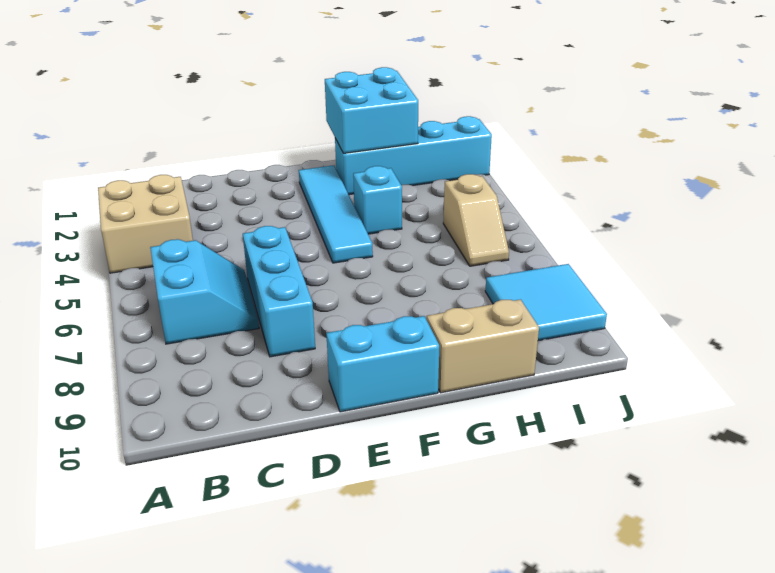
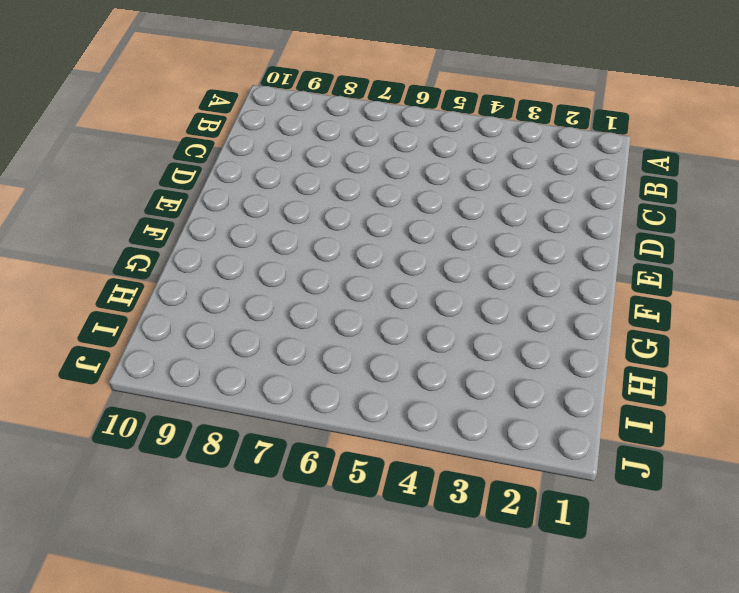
none -> tan 2x2 brick [98,175,193,273]
none -> cyan 2x2 slope [150,239,259,344]

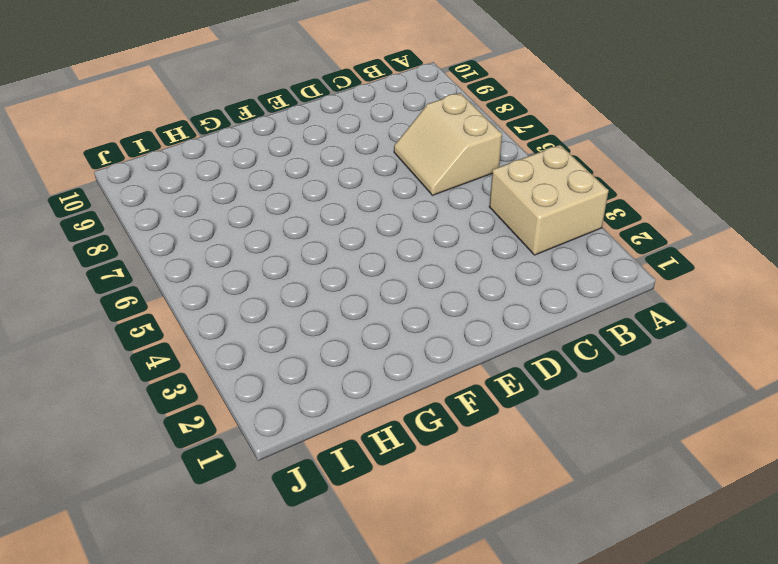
tan 2x2 slope [394,93,502,195] -> cyan 2x2 slope [150,239,259,344]
none -> cyan 1x3 brick [243,226,315,357]
none -> cyan 1x2 brick [326,316,439,412]

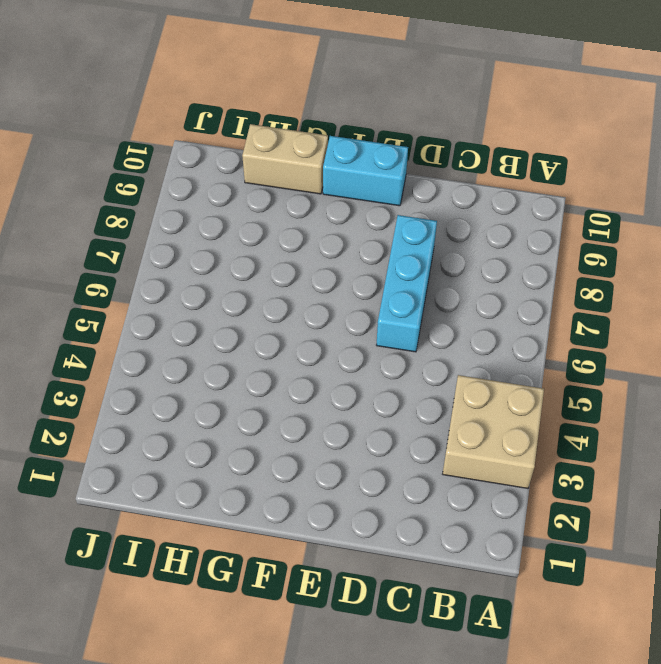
none -> cyan 2x2 slope [150,239,259,344]
none -> cyan 1x4 tile [299,165,373,263]

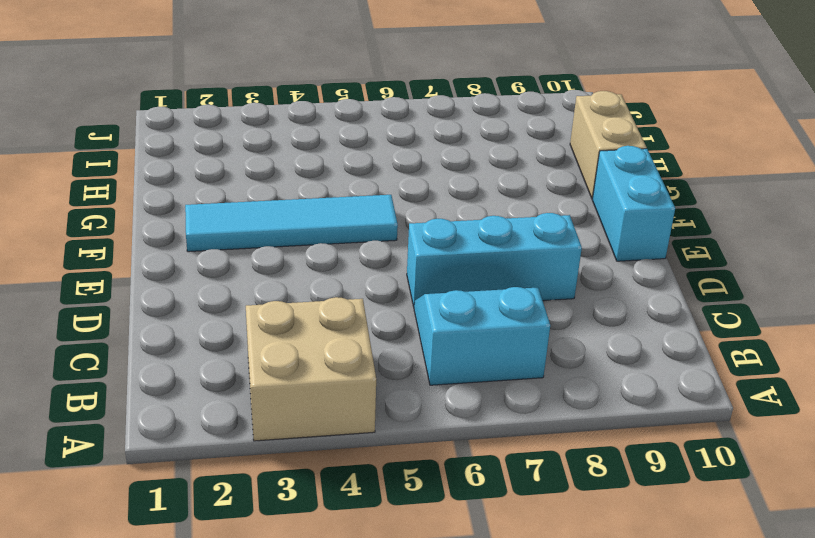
none -> cyan 1x4 brick [335,116,492,195]
none -> cyan 1x1 brick [353,166,402,234]

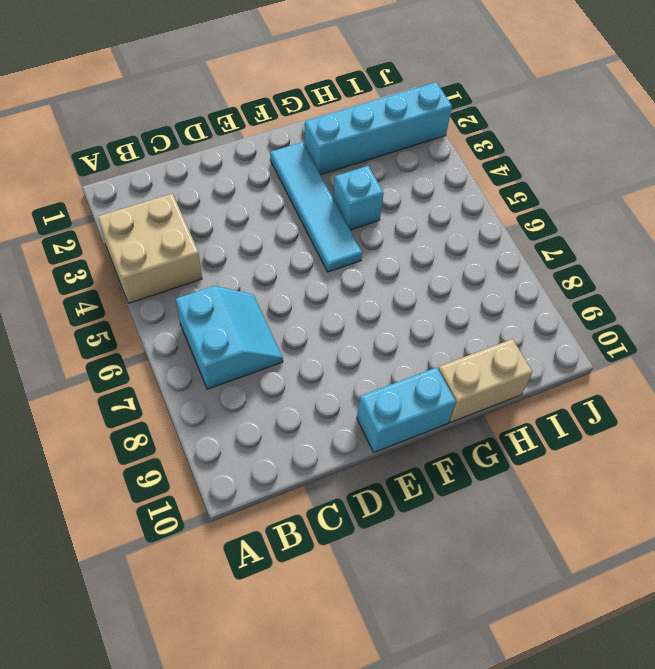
none -> cyan 1x3 brick [243,226,315,357]
none -> tan 1x2 slope [443,174,509,266]

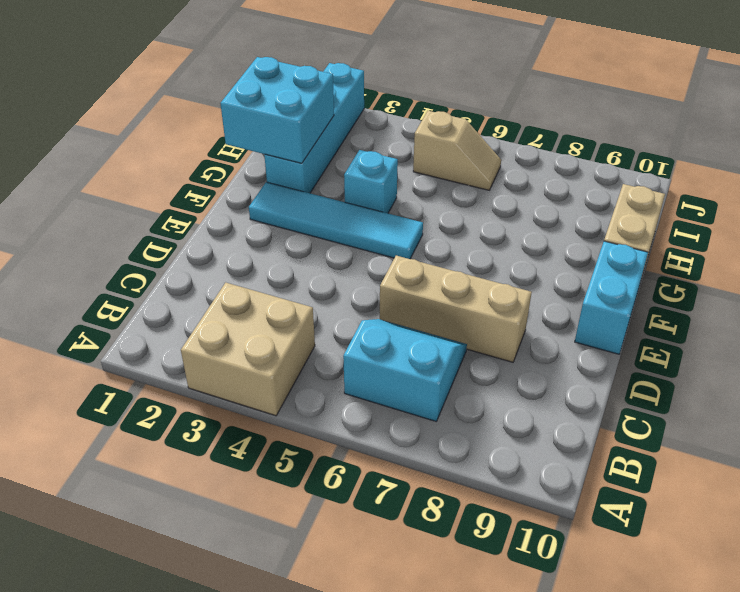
tan 1x3 brick [380,256,532,362] -> cyan 1x3 brick [243,226,315,357]
none -> cyan 2x2 tile [485,264,607,341]

